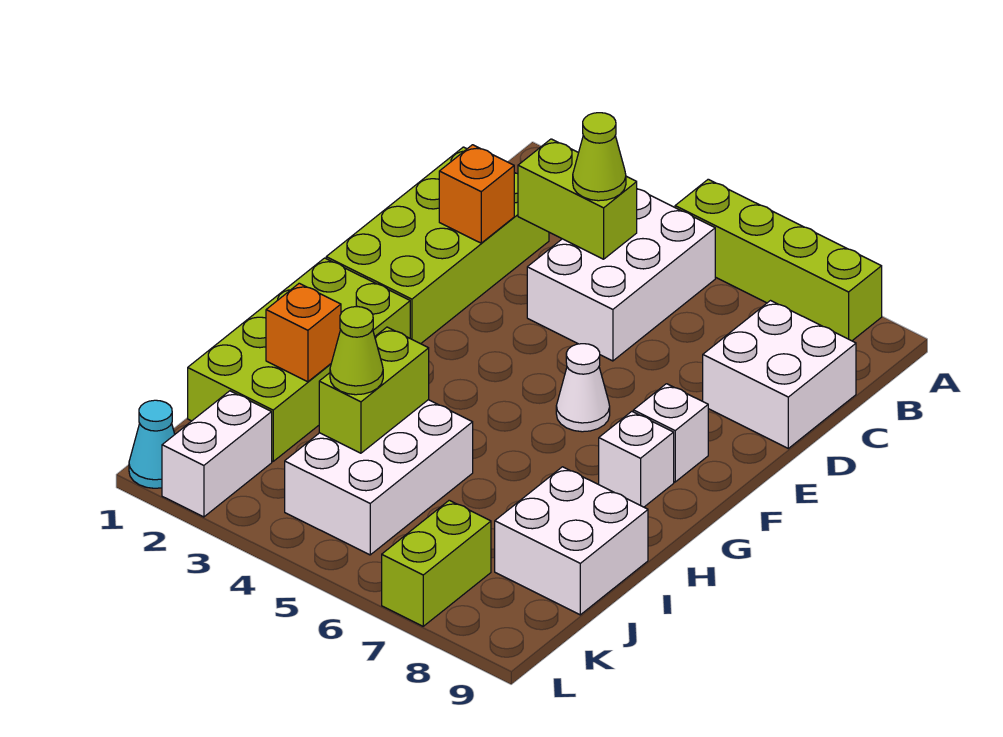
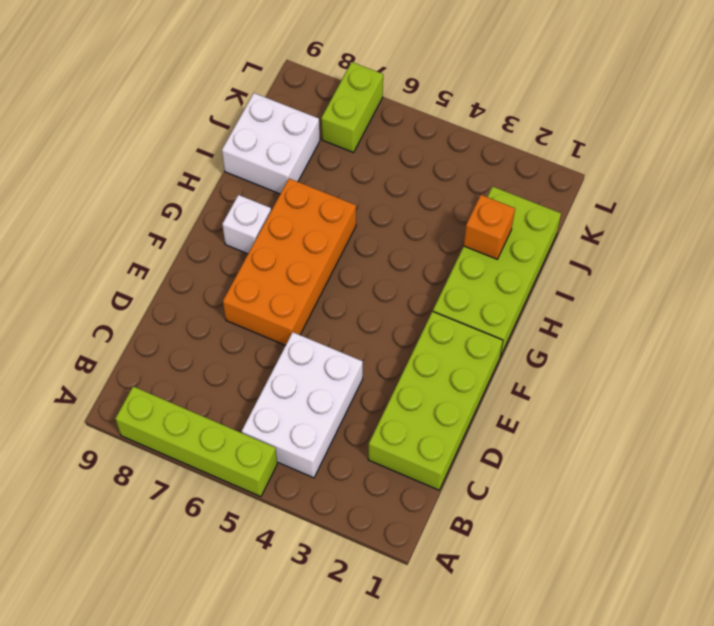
orange 2x4 brick [223,179,356,345] -> white 1x1 cone [556,344,610,432]
none -> white 2x2 brick [703,301,856,448]
none -> white 1x1 brick [633,384,708,482]
none -> white 2x3 brick [285,400,473,555]

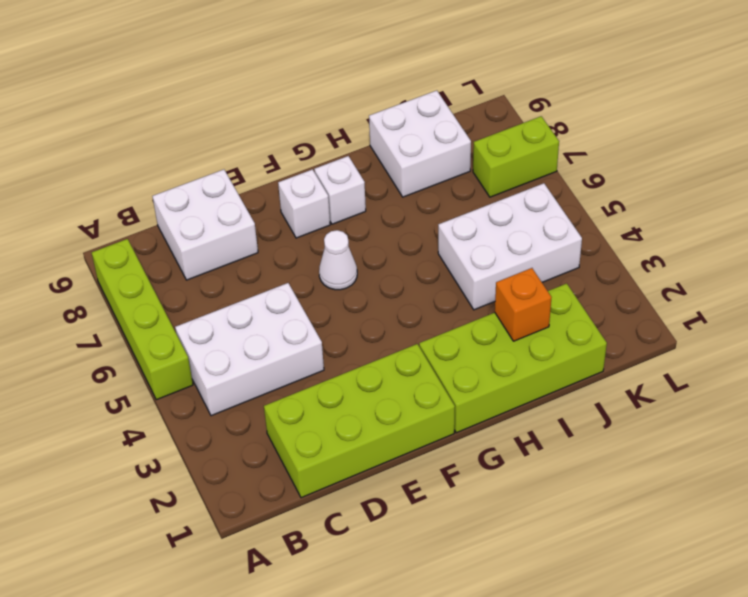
none -> white 1x2 brick [162,391,272,517]
none -> cyan 1x1 cone [129,400,175,488]
none -> lime 1x2 brick [518,139,637,259]

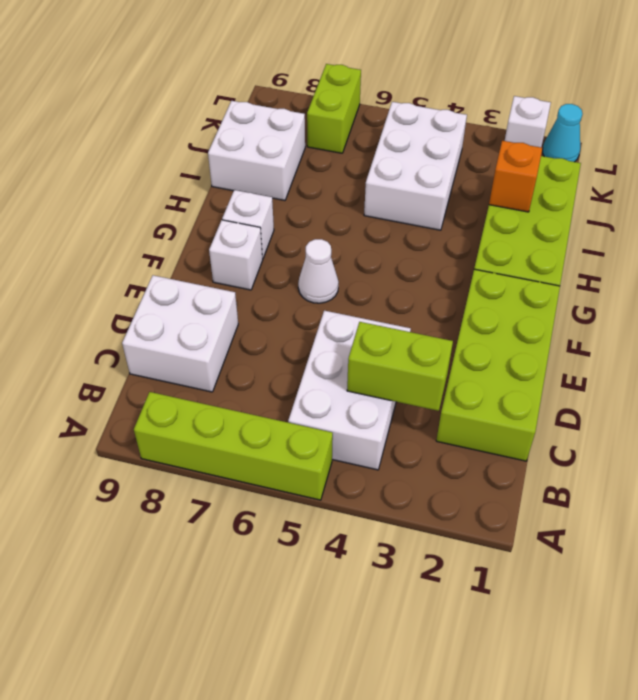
white 1x1 brick [505,96,551,147] -> white 1x2 brick [162,391,272,517]
none -> orange 1x1 brick [439,145,514,243]
none -> lime 1x2 brick [319,327,429,453]
none -> lime 1x1 cone [573,113,626,201]

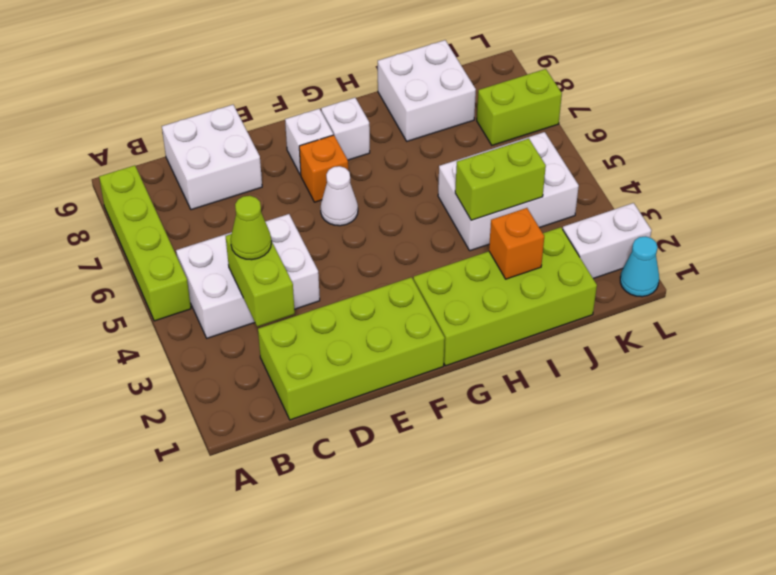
orange 1x1 brick [299,135,348,202] -> orange 1x1 brick moved to [439,145,514,243]
none -> lime 1x1 cone [330,307,383,395]

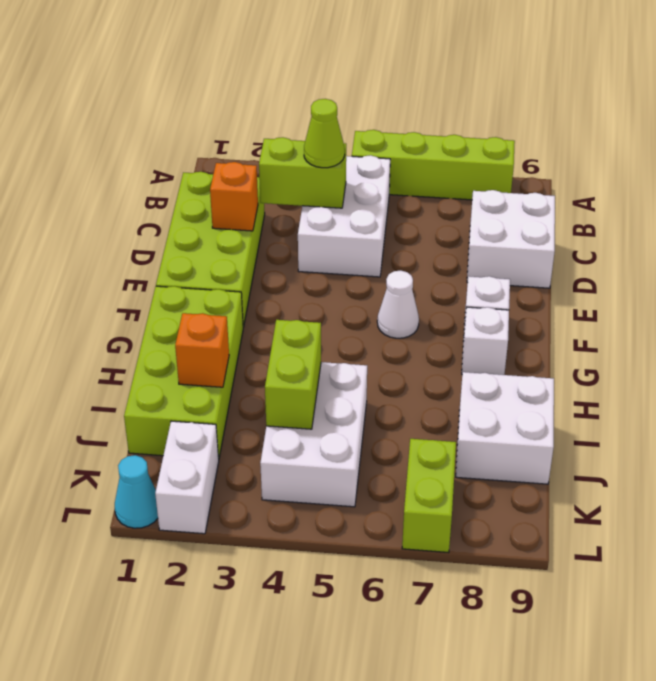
none -> lime 1x1 cone [330,307,383,395]

